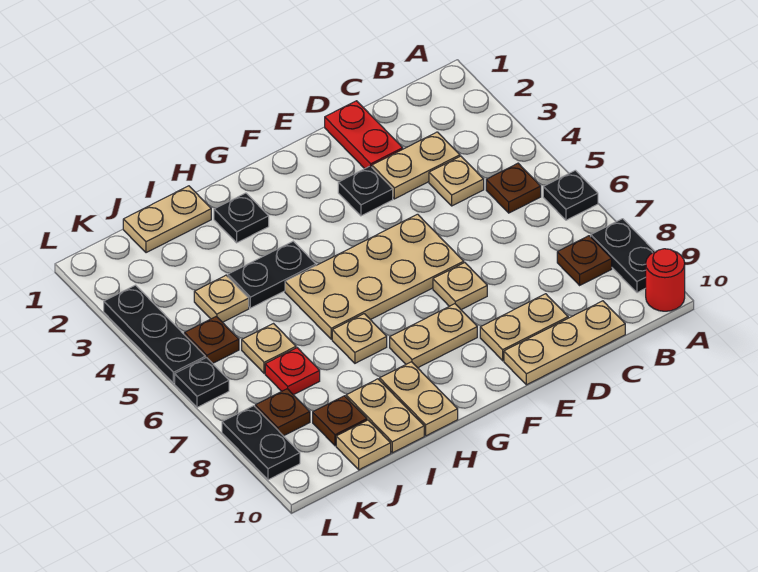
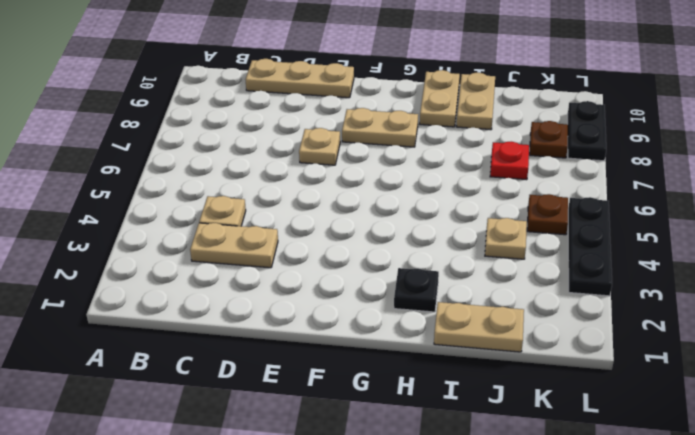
none -> black 1x1 plate [543,170,598,220]
none -> black 1x2 plate [591,219,655,293]
none -> red 1x1 round brick [646,249,685,311]
none -> brown 1x1 plate [486,163,541,213]

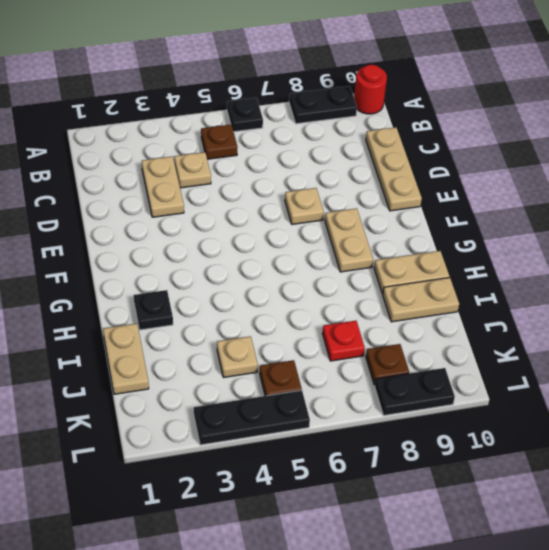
none -> brown 1x1 plate [557,236,612,285]
none -> red 1x2 plate [325,101,403,169]
none -> tan 1x2 plate [480,294,568,361]
none -> black 1x1 plate [338,166,393,216]

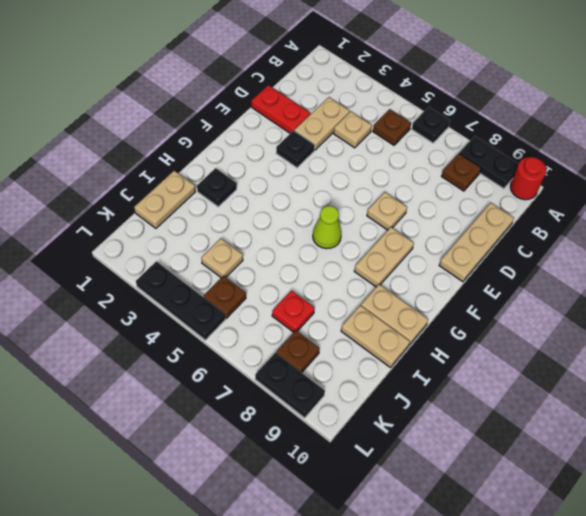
lime 1x1 cone [313,206,341,249] -> tan 2x4 plate [285,214,464,339]
none -> tan 1x2 plate [480,294,568,361]
none -> black 1x2 plate [228,241,316,308]
none -> tan 1x1 plate [332,314,387,363]
none -> tan 1x1 plate [242,324,296,373]

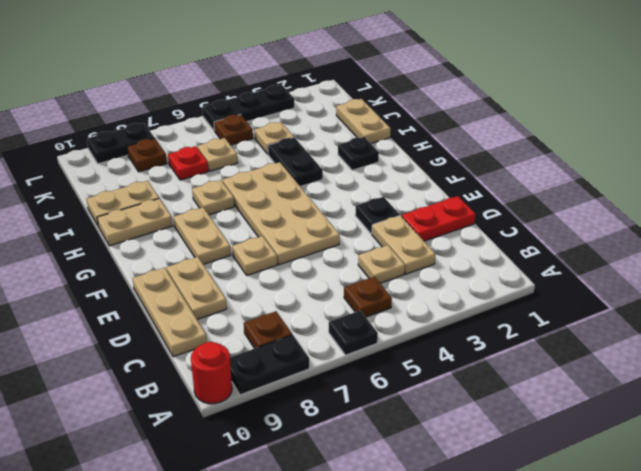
none -> brown 1x1 plate [313,396,367,446]
none -> tan 1x1 plate [336,420,391,470]
none -> black 1x1 plate [175,358,229,407]

